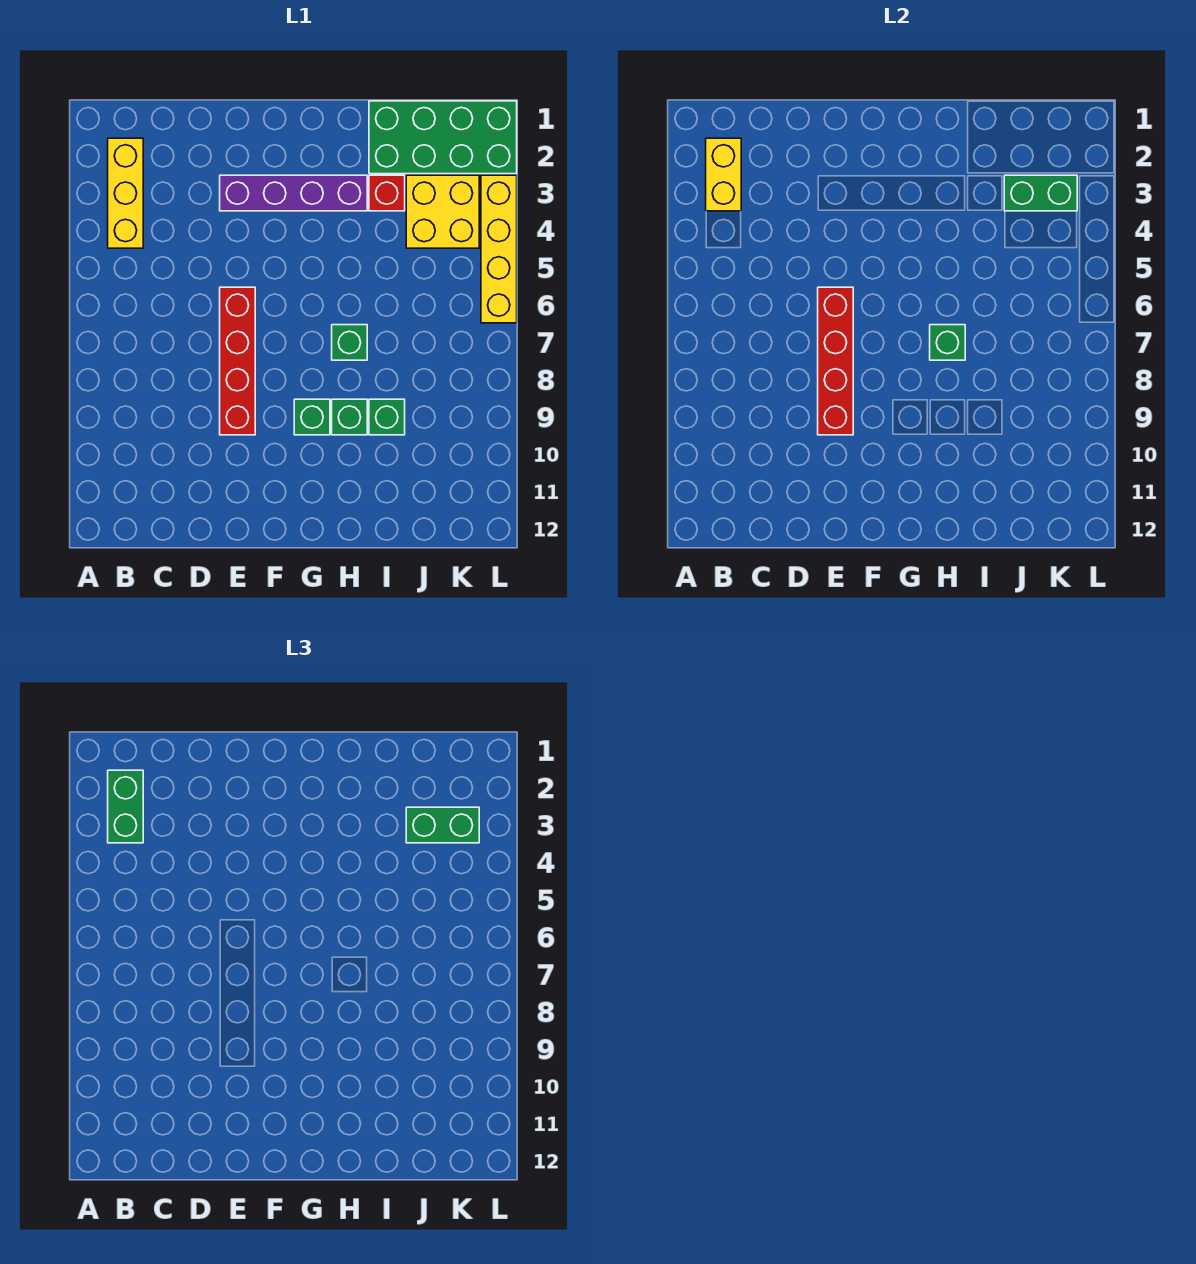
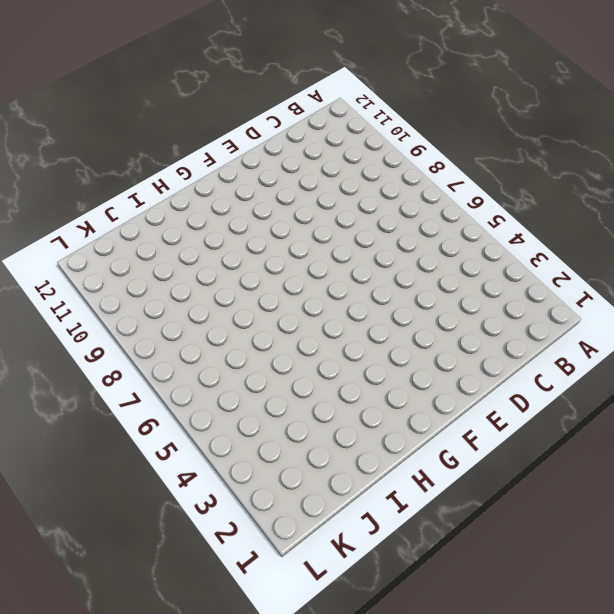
none -> yellow 1x3 brick [108,138,143,248]
none -> purple 1x4 brick [220,175,367,211]
none -> red 1x4 brick [220,287,255,435]

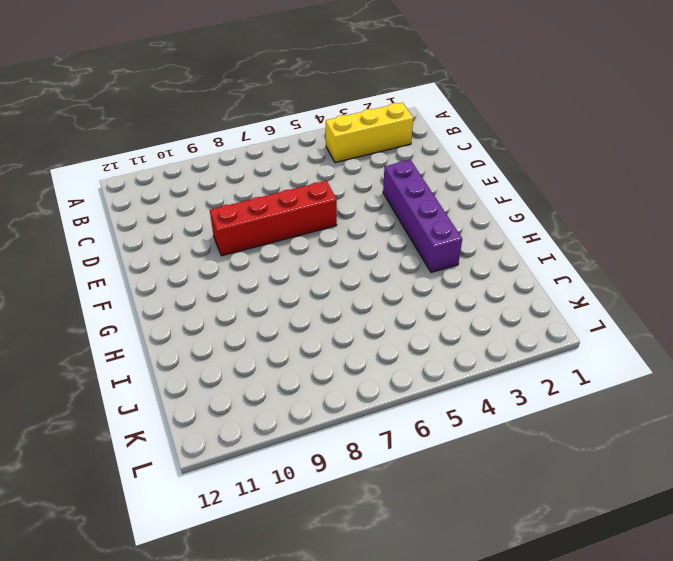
none -> green 1x1 brick [294,399,330,435]
none -> green 1x1 brick [332,325,367,360]
none -> green 1x1 brick [332,399,367,435]

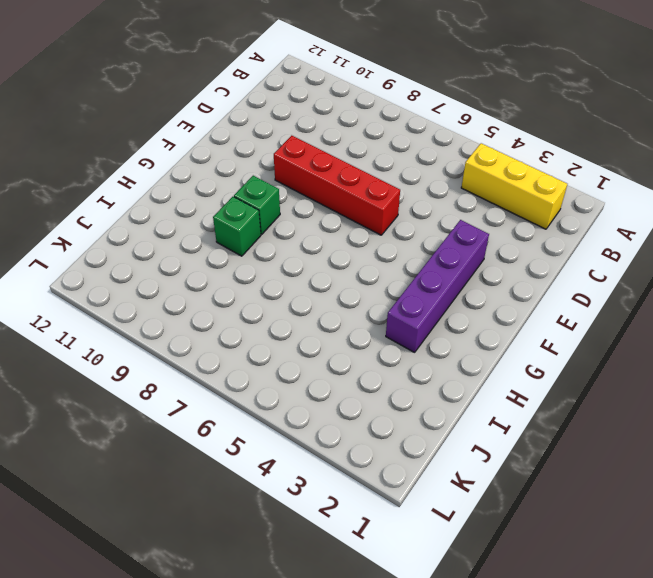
none -> green 1x1 brick [332,325,367,360]
none -> green 2x4 brick [369,101,517,174]
none -> red 1x1 brick [369,175,405,211]

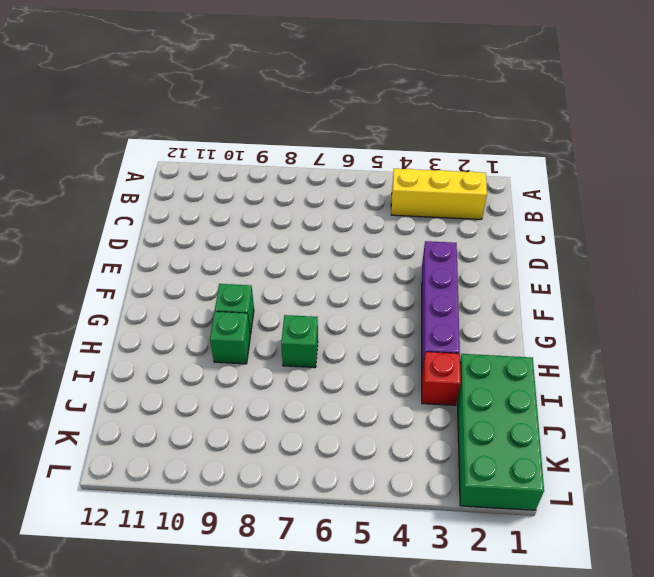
none -> red 1x4 brick [220,287,255,435]
none -> green 1x1 brick [369,399,405,435]
none -> yellow 2x2 brick [406,175,479,248]

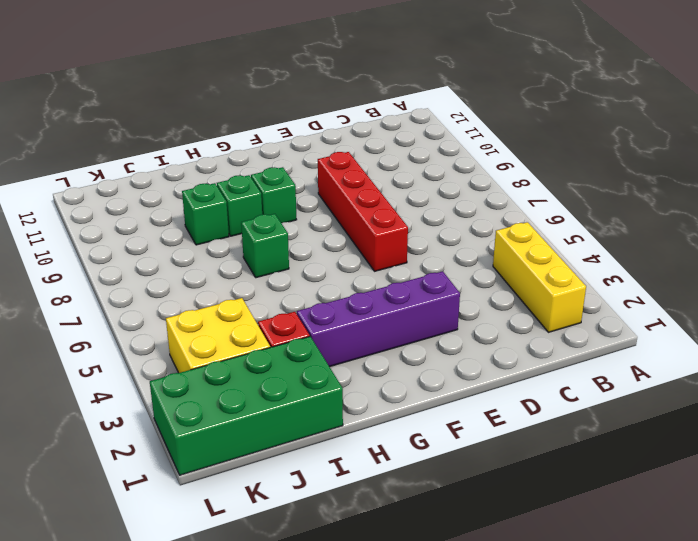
none -> yellow 1x4 brick [481,175,517,323]
none -> yellow 1x2 brick [706,138,741,211]
none -> red 1x4 brick [818,287,853,435]

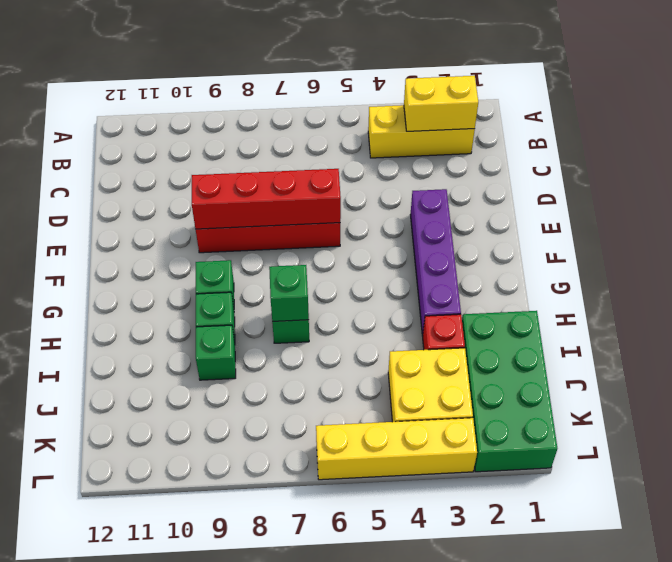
none -> green 1x2 brick [1004,175,1077,211]
none -> green 1x2 brick [108,770,143,843]
none -> green 1x2 brick [406,807,479,843]

